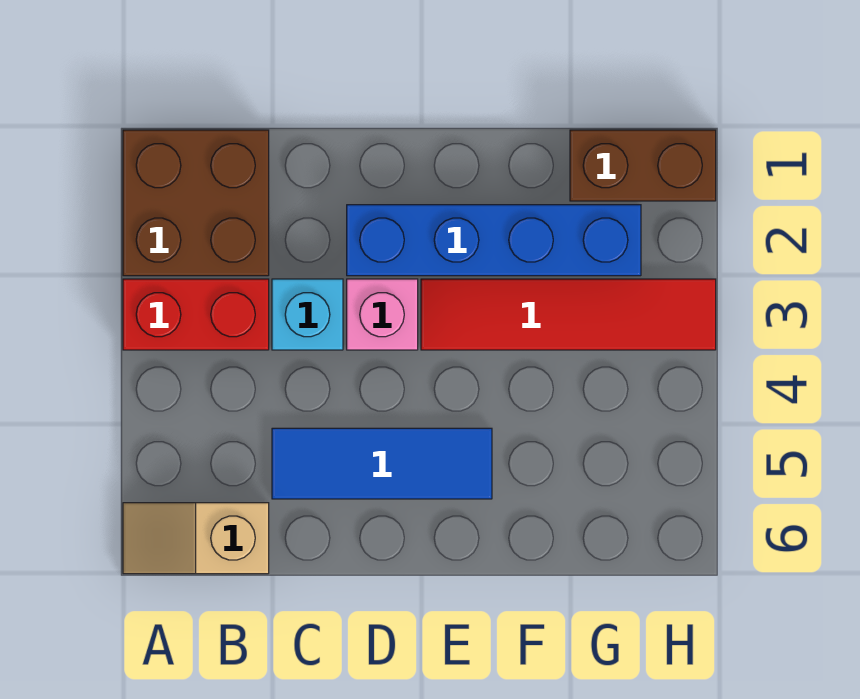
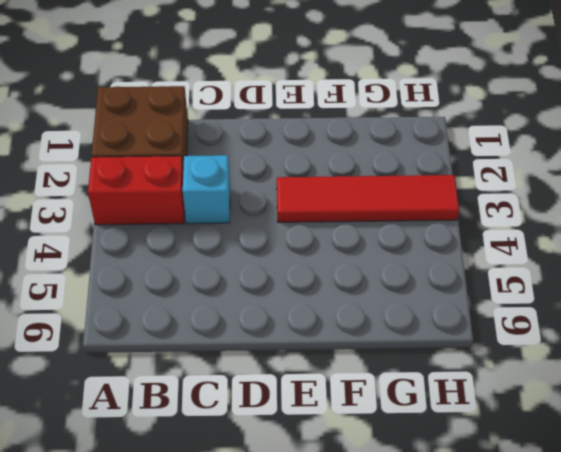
none -> tan 1x2 slope [123,503,269,574]
none -> blue 1x3 tile [272,428,492,499]

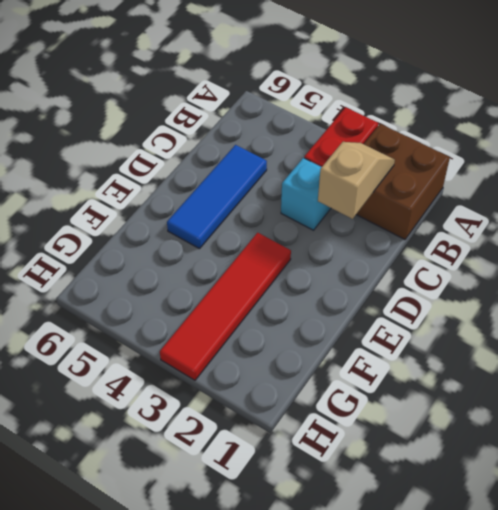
tan 1x2 slope [318,142,395,219] -> tan 1x2 slope moved to [123,503,269,574]
none -> blue 1x4 brick [347,205,641,276]
none -> pink 1x1 brick [347,279,418,350]

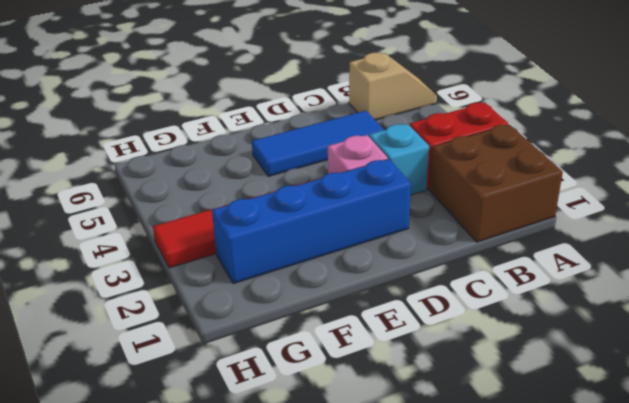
none -> brown 1x2 brick [570,130,716,201]

